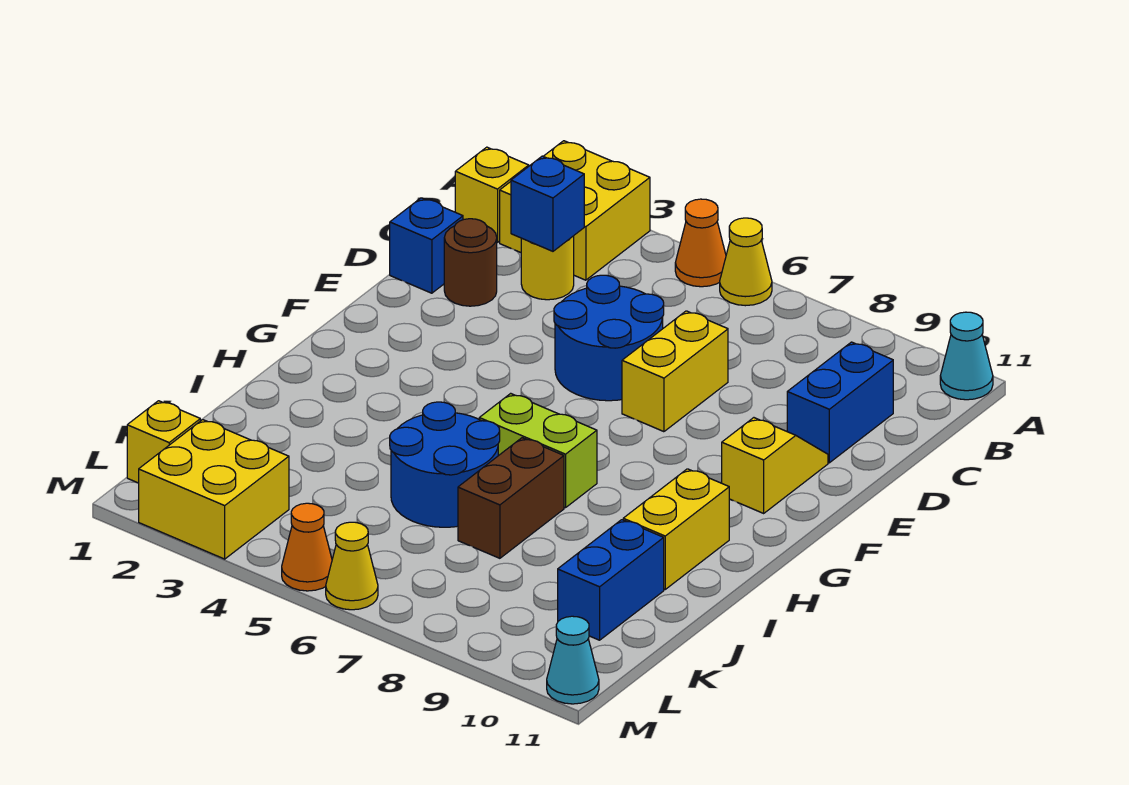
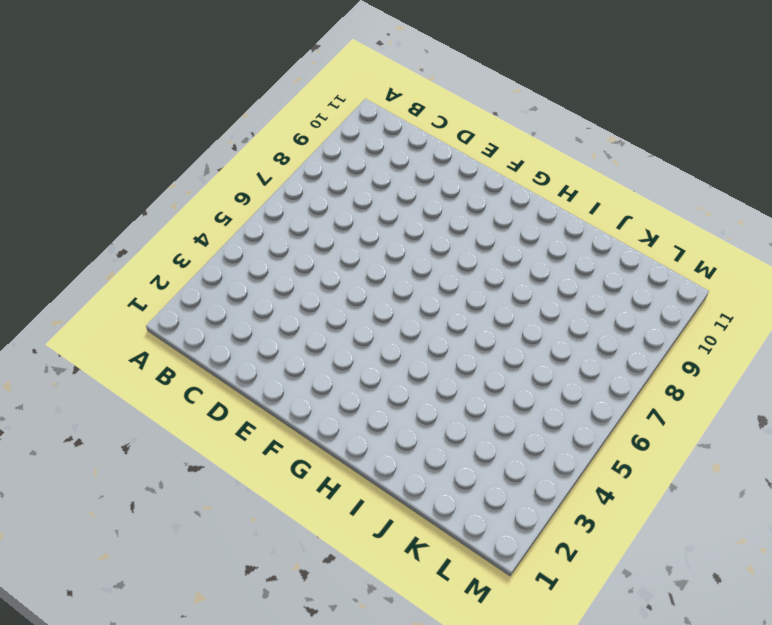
none -> yellow 2x2 brick [500,141,650,280]
none -> orange 1x1 cone [675,199,726,287]
none -> yellow 1x1 cone [720,218,772,306]

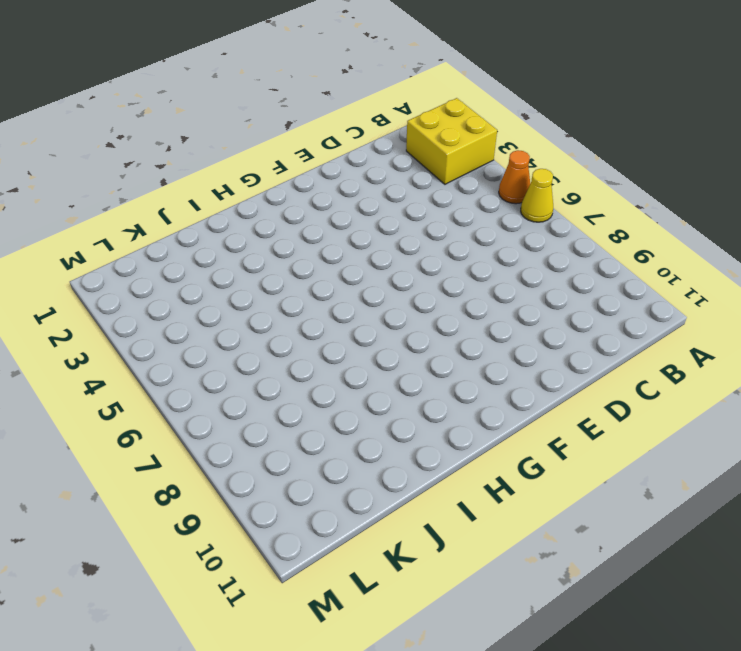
none -> cyan 1x1 cone [940,312,993,400]
none -> yellow 1x1 brick [455,147,529,243]
none -> yellow 1x1 round brick [521,236,574,300]

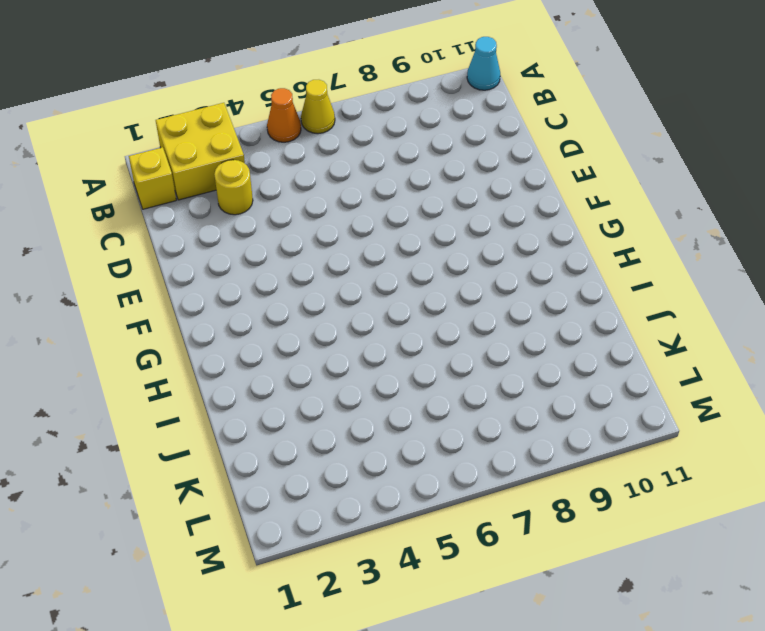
none -> blue 1x2 brick [787,342,893,463]
none -> blue 1x1 brick [390,198,463,293]
none -> brown 1x1 round brick [444,219,497,306]

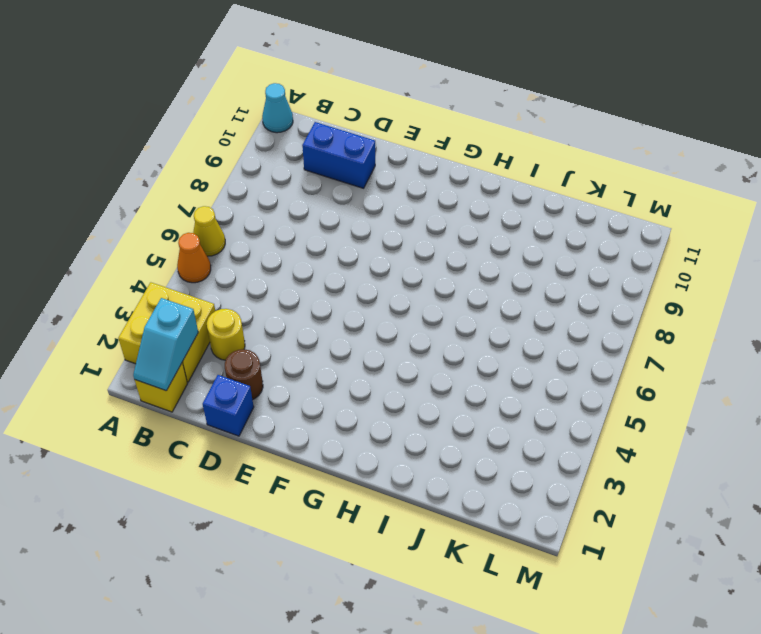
cyan 1x2 slope [133,298,198,391] -> none
none -> blue 2x2 round brick [554,275,664,401]
none -> yellow 1x2 brick [622,311,728,432]
none -> yellow 1x2 slope [722,418,828,513]

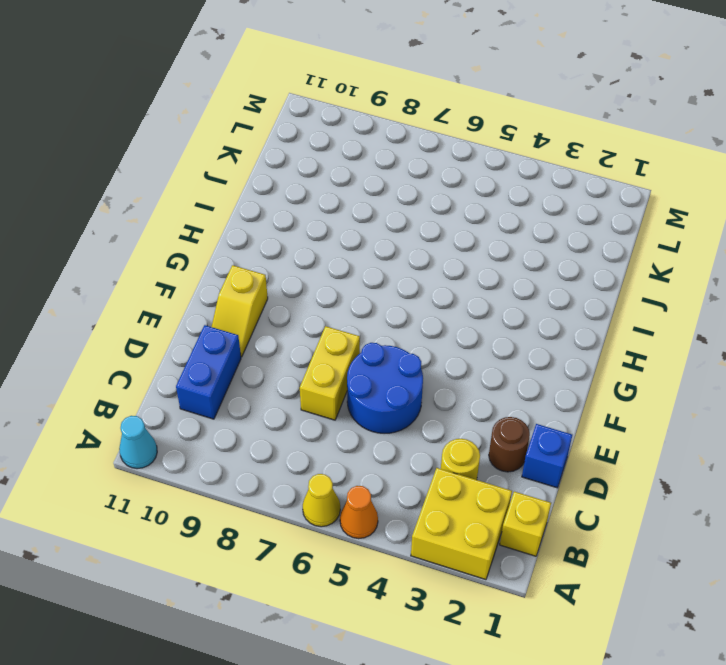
none -> lime 1x2 brick [479,393,597,508]
none -> yellow 1x2 brick [623,469,729,589]
none -> blue 2x2 round brick [390,402,500,527]

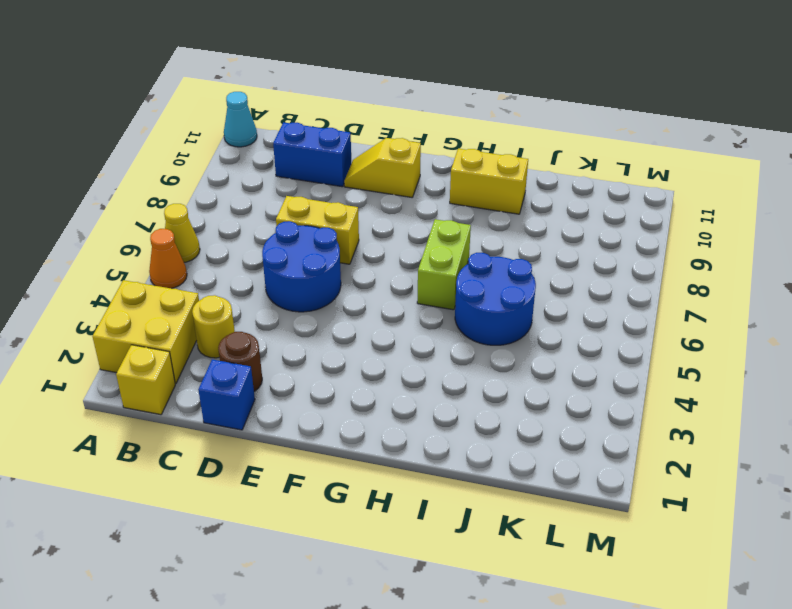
none -> brown 1x2 brick [458,438,564,558]
none -> blue 1x2 brick [558,520,664,640]
none -> yellow 1x1 brick [127,401,200,483]

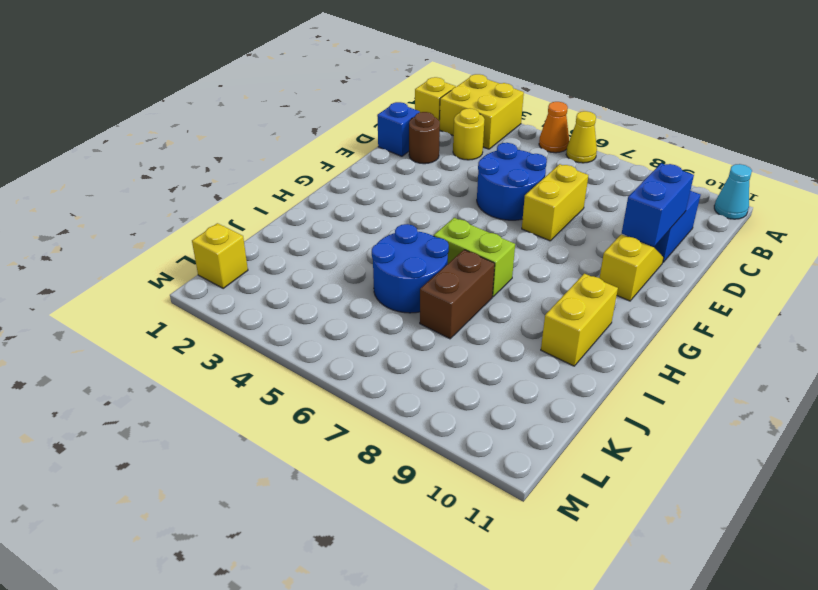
blue 1x2 brick [622,163,694,246] -> blue 1x2 brick moved to [558,520,664,640]
none -> yellow 2x2 brick [139,420,289,559]
none -> orange 1x1 cone [282,503,332,591]
none -> yellow 1x1 cone [326,522,378,610]

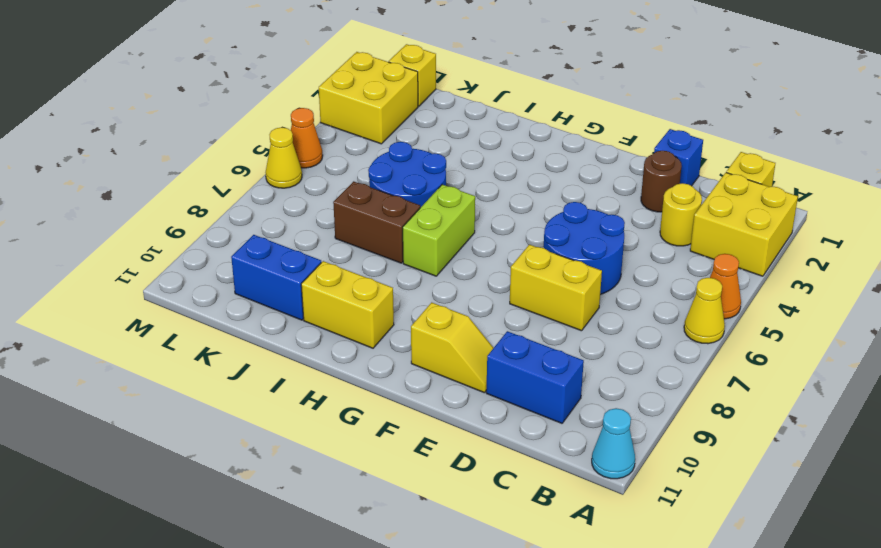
none -> cyan 1x1 cone [547,616,599,704]
none -> blue 1x1 brick [511,156,584,251]

